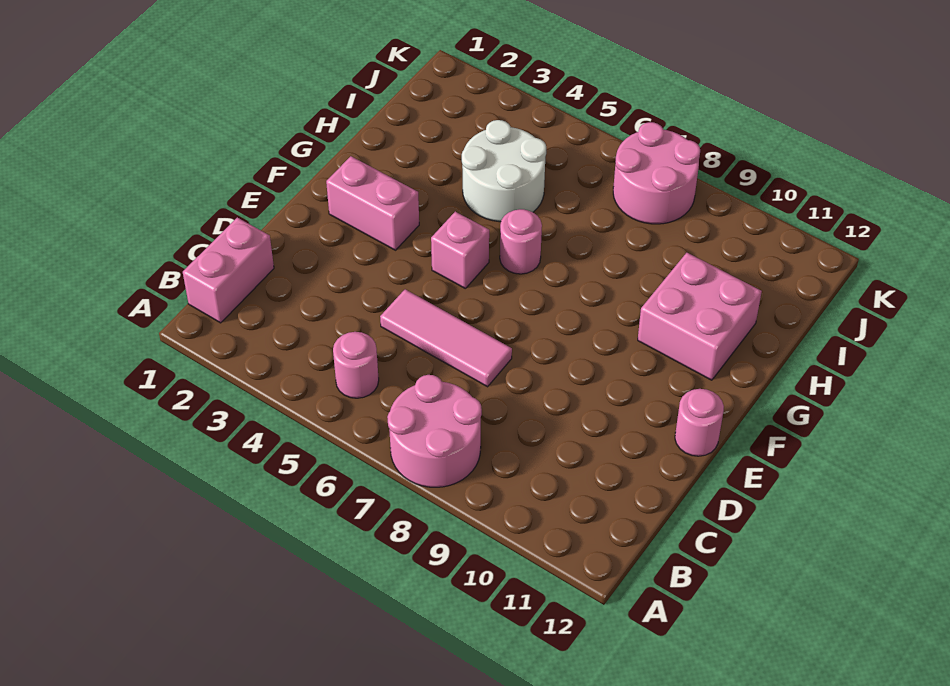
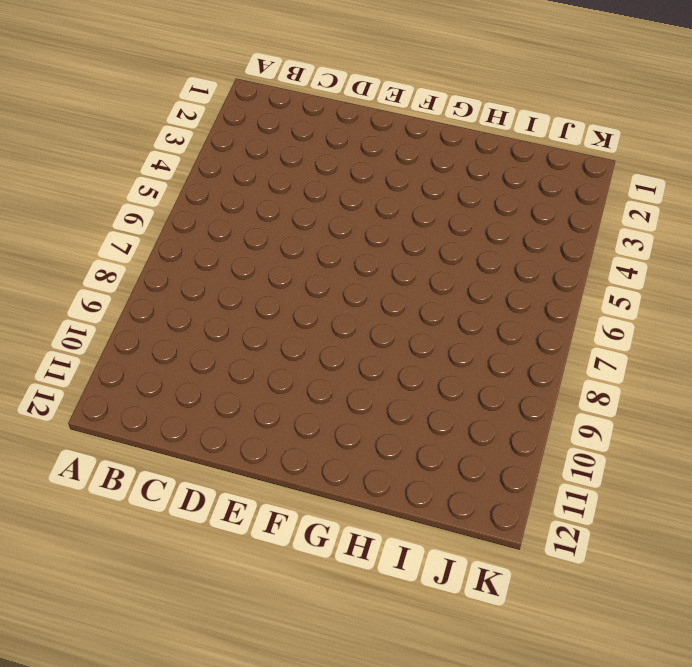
none -> pink 2x2 round brick [387,375,482,487]
none -> pink 1x2 brick [183,217,274,323]

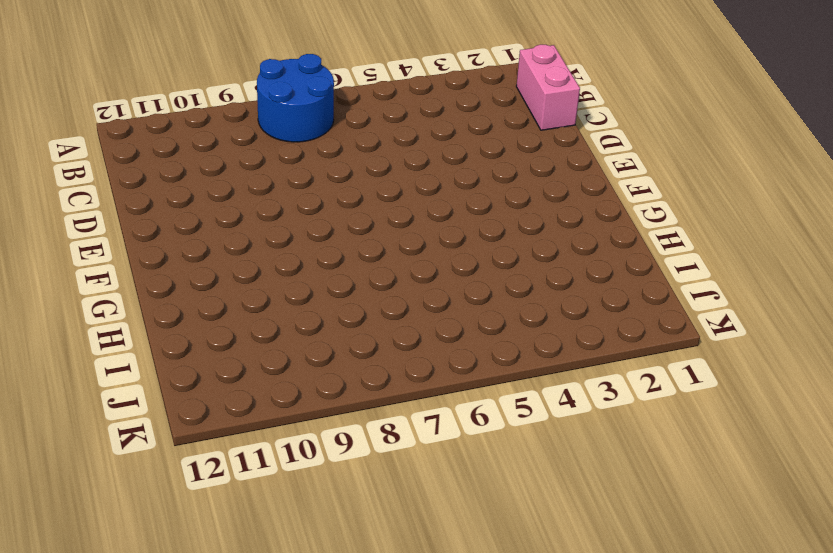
blue 2x2 round brick [257,54,334,142] -> pink 2x2 round brick [387,375,482,487]
none -> pink 1x1 round brick [333,332,379,398]
none -> pink 1x3 tile [380,289,512,387]

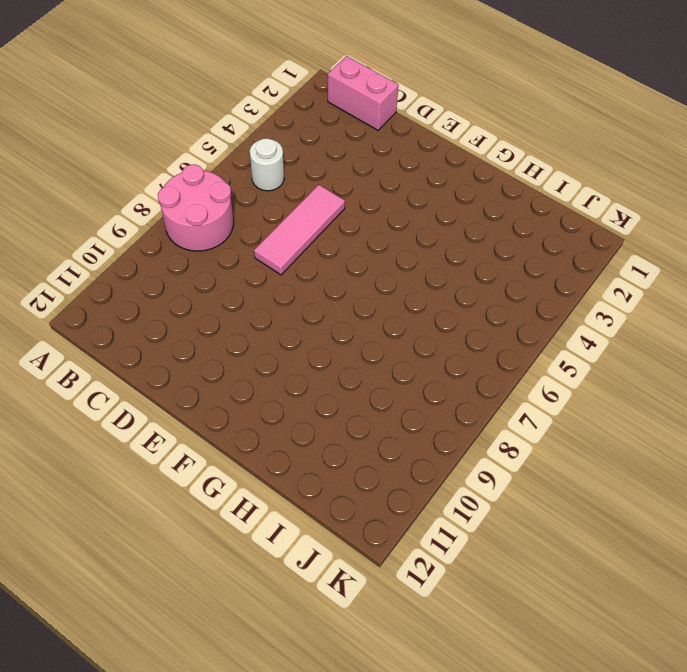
white 1x1 round brick [250,138,284,191] -> pink 1x1 round brick [333,332,379,398]
none -> pink 1x1 round brick [675,389,724,456]
none -> pink 1x2 brick [326,156,419,250]

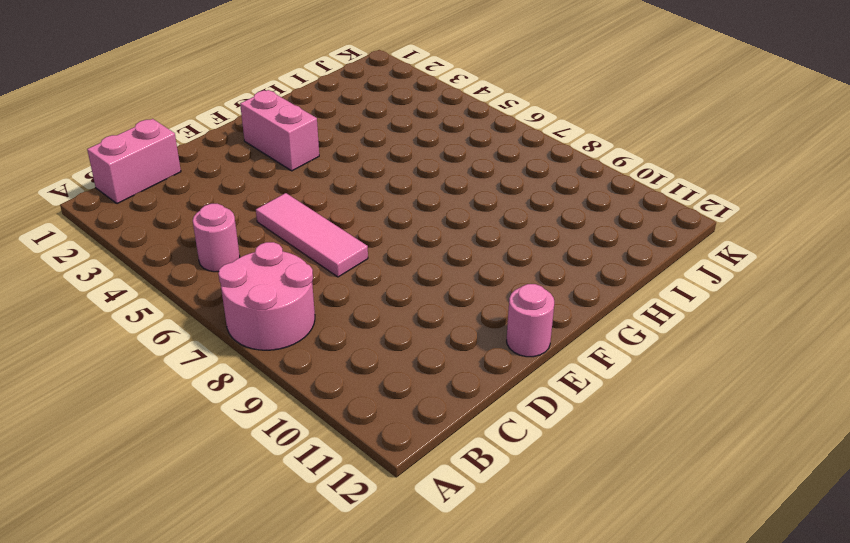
none -> pink 1x1 brick [431,212,489,289]
none -> pink 1x1 round brick [500,209,542,274]

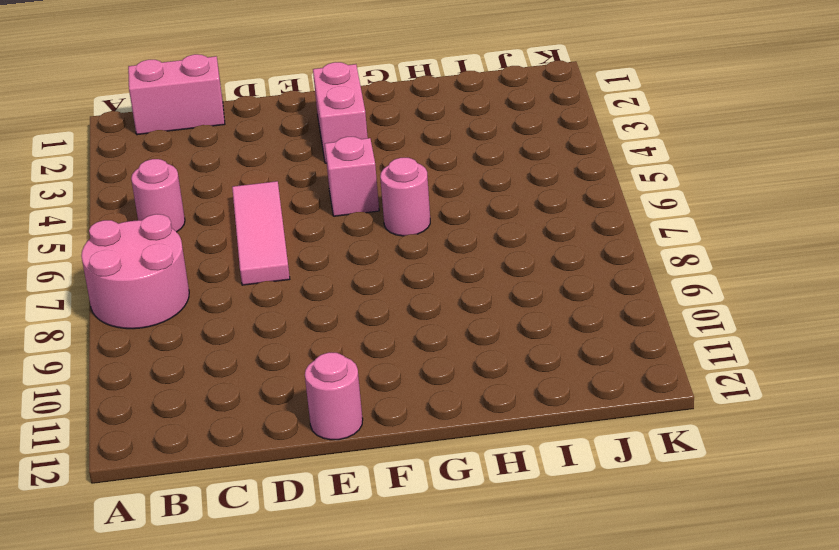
none -> pink 2x2 brick [638,253,762,380]
none -> white 2x2 round brick [462,120,546,222]

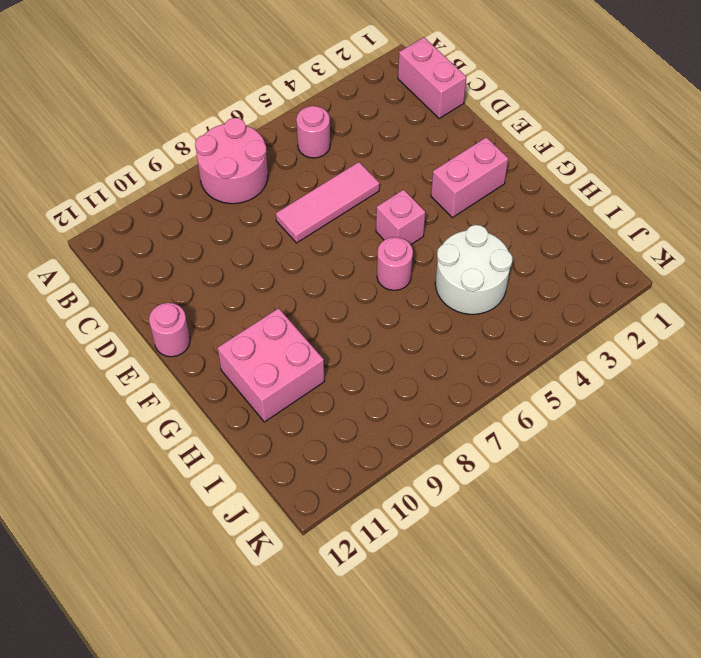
none -> pink 2x2 round brick [613,122,700,224]

